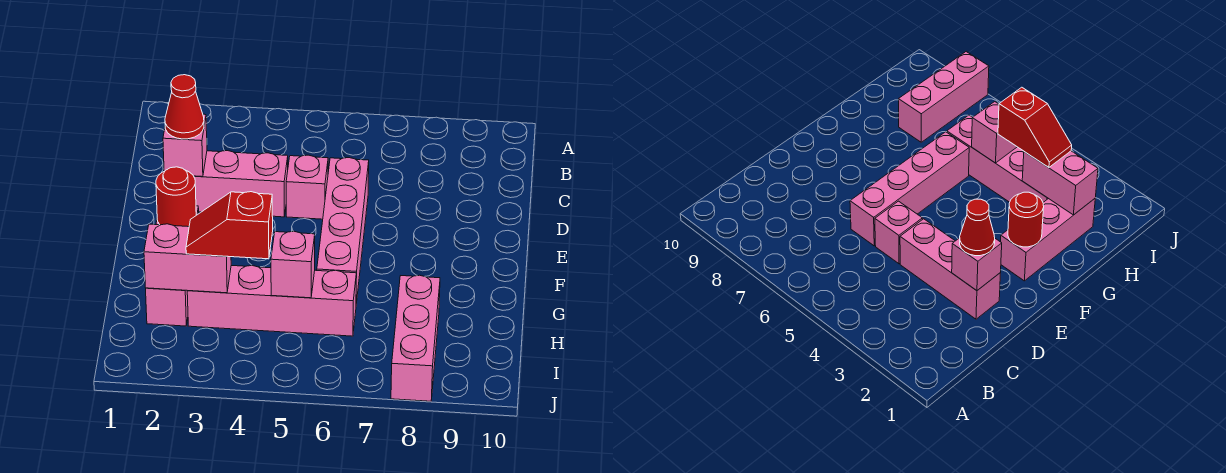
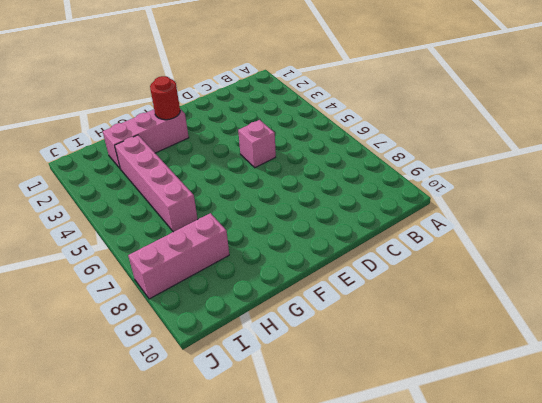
none -> pink 1x3 brick [194,151,288,217]
none -> pink 1x4 brick [317,158,369,303]
none -> pink 1x1 brick [163,114,207,177]

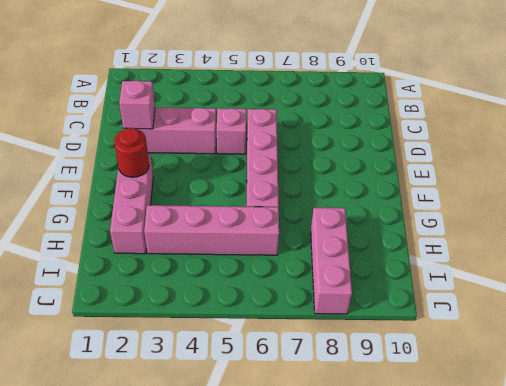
none -> pink 1x2 brick [144,224,231,293]
none -> pink 1x1 brick [271,231,315,298]
none -> red 1x1 cone [165,75,204,139]

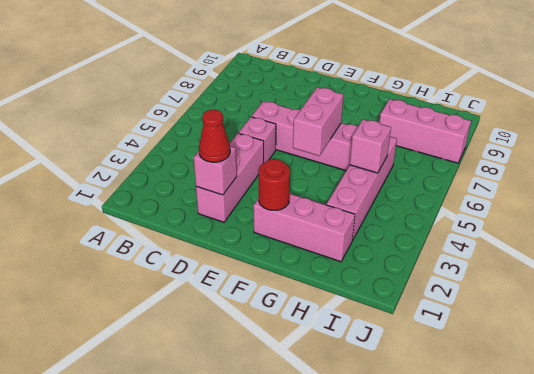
pink 1x2 brick [293,87,343,156] -> pink 1x2 brick moved to [144,224,231,293]
none -> red 1x2 slope [186,192,273,259]

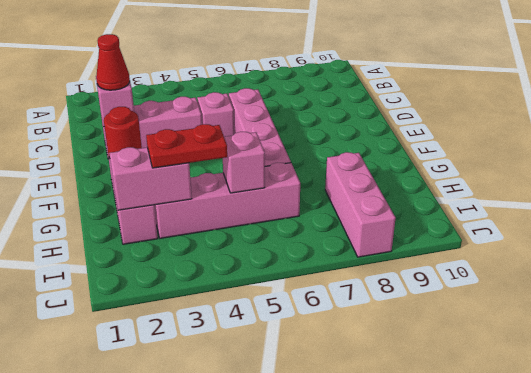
red 1x2 plate [146,124,227,168] -> red 1x2 slope [186,192,273,259]

